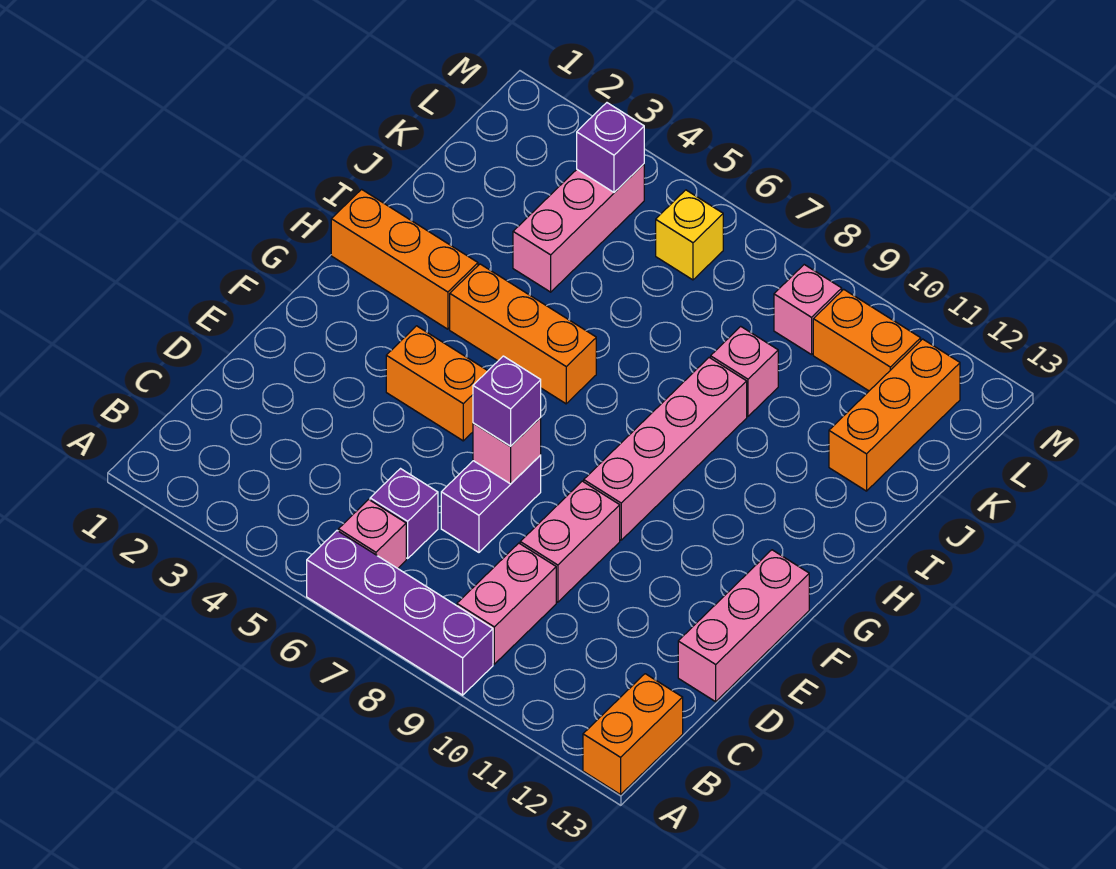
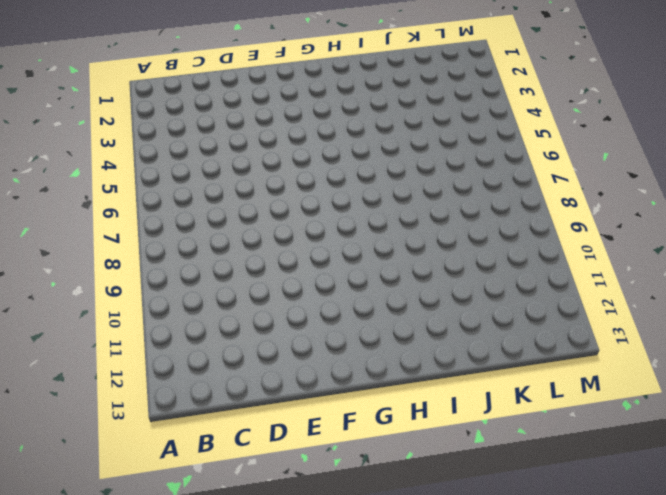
none -> purple 1x4 brick [307,531,493,695]
none -> orange 1x2 brick [583,674,683,795]
none -> pink 1x1 brick [338,499,406,568]

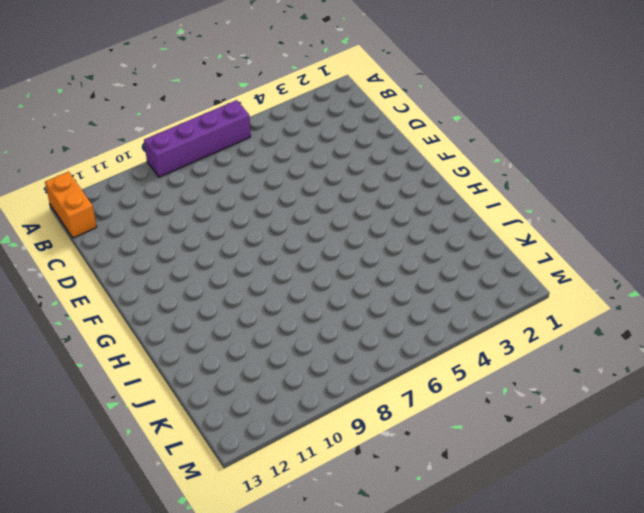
none -> pink 1x1 brick [338,499,406,568]
none -> pink 1x2 brick [457,543,556,664]
none -> purple 1x1 brick [370,469,438,558]

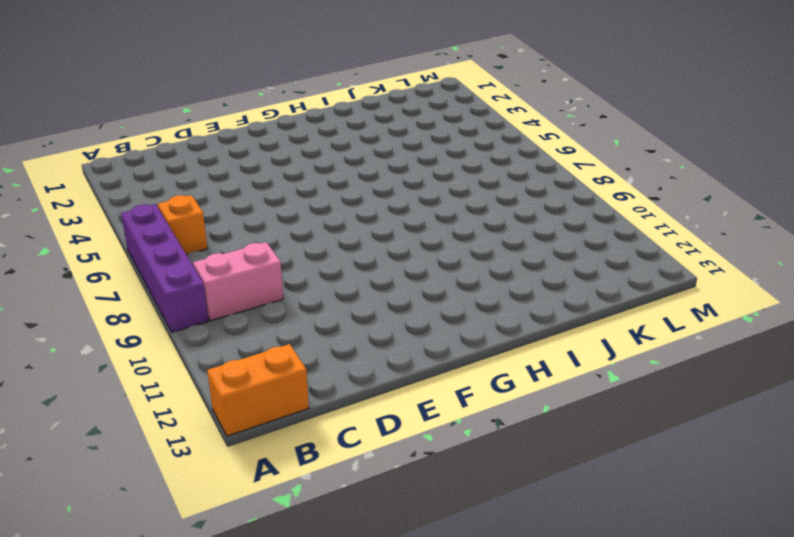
orange 1x1 brick [158,195,208,255] -> pink 1x1 brick [338,499,406,568]
none -> purple 1x1 brick [370,469,438,558]
none -> purple 1x2 brick [441,455,541,552]
none -> pink 1x2 brick [520,481,620,602]

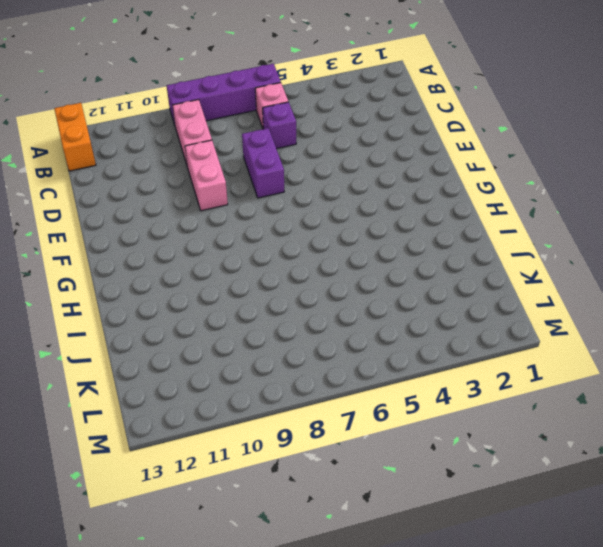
none -> pink 1x3 brick [678,550,809,702]
none -> orange 1x2 brick [386,326,488,441]
none -> pink 1x4 brick [584,358,747,540]

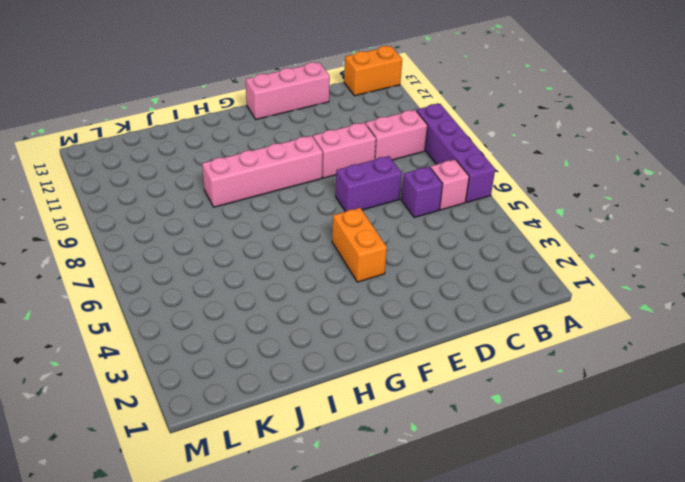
none -> orange 1x3 brick [331,189,478,329]
none -> orange 1x3 brick [450,264,596,404]
none -> pink 1x3 brick [513,164,644,292]

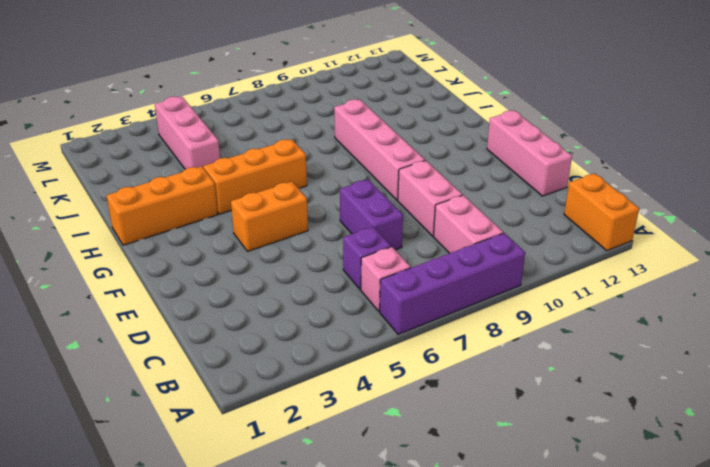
none -> pink 1x1 brick [711,326,778,416]
none -> orange 1x3 brick [829,339,960,491]
none -> yellow 1x1 brick [656,190,723,280]

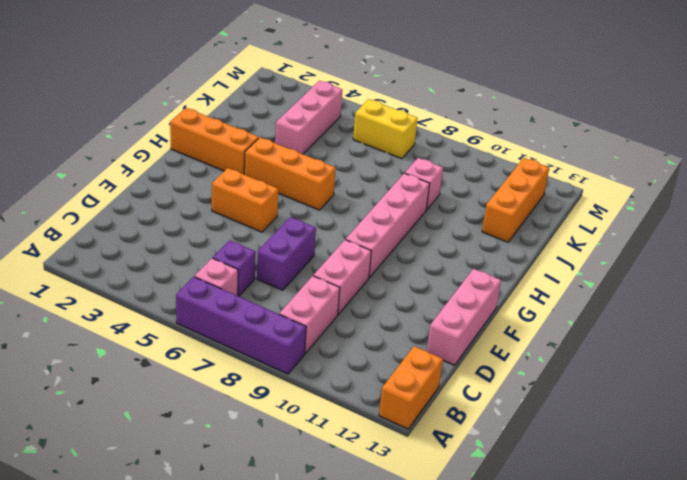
yellow 1x2 brick [353,99,418,159] -> yellow 1x1 brick [656,190,723,280]
none -> pink 1x1 brick [774,265,842,355]
none -> orange 1x2 brick [813,289,921,391]
none -> pink 1x1 brick [473,418,541,484]

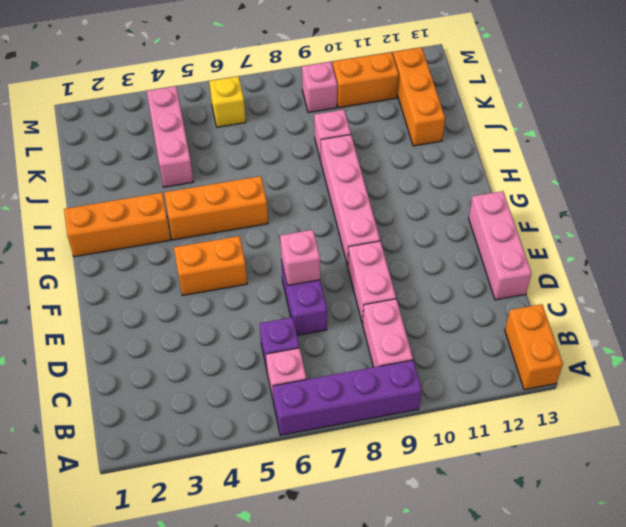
none -> purple 1x1 brick [577,103,644,192]
none -> purple 1x1 brick [473,356,541,446]

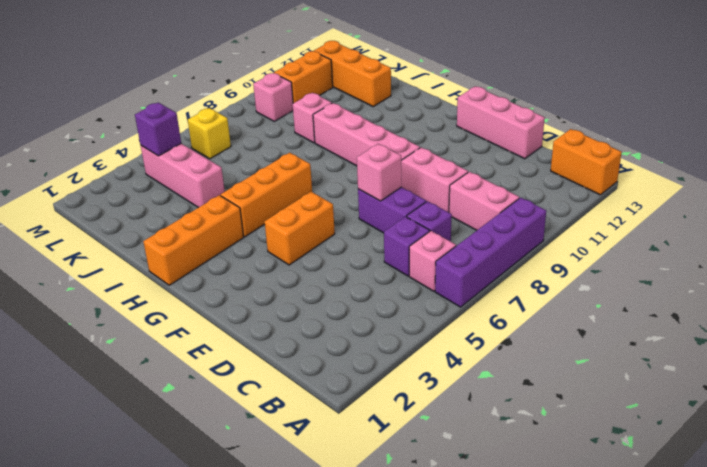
purple 1x1 brick [407,201,452,241] -> purple 1x1 brick moved to [473,356,541,446]

